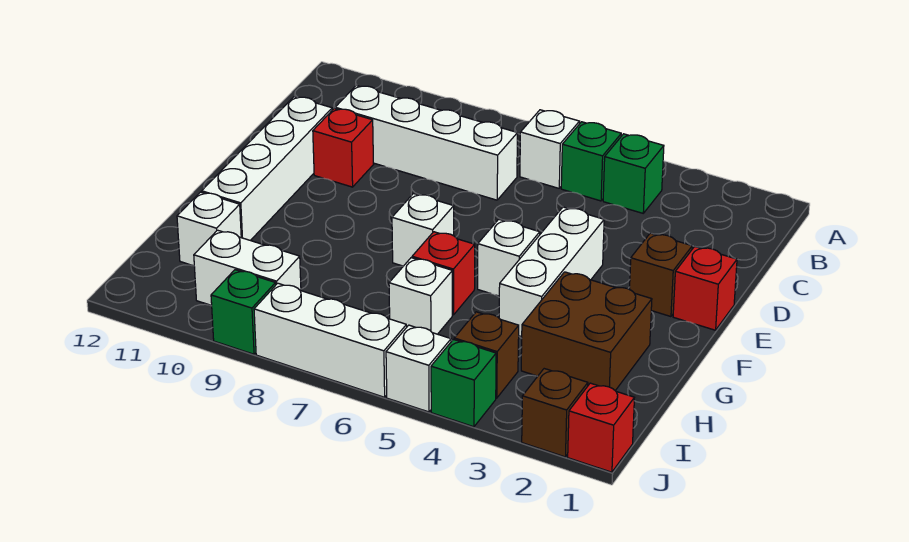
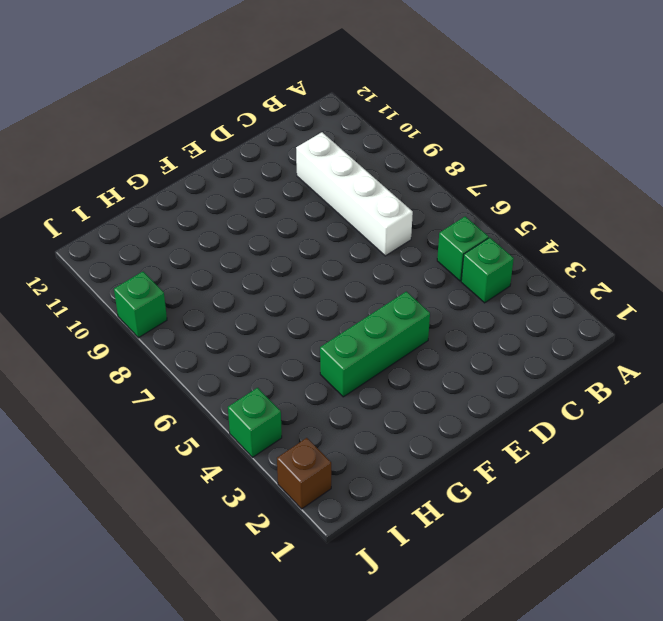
green 1x3 brick [320,291,430,397] -> white 1x3 brick [499,207,604,337]
none -> white 1x1 brick [520,110,579,188]
none -> red 1x1 brick [313,108,374,187]
none -> white 1x4 brick [202,97,332,241]

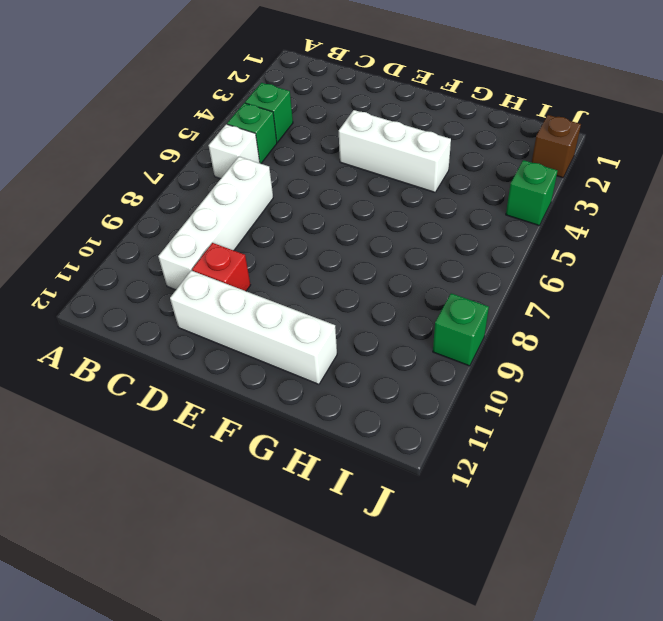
none -> red 1x1 brick [673,246,737,330]
none -> brown 1x1 brick [630,233,692,317]
none -> white 1x1 brick [478,219,540,296]

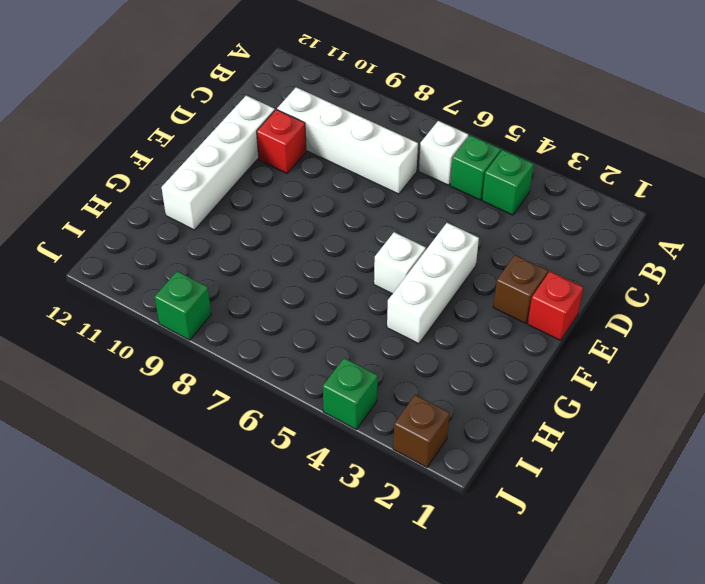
none -> white 1x1 brick [392,194,454,266]
none -> brown 2x2 brick [521,272,652,391]
none -> red 1x1 brick [412,232,475,315]

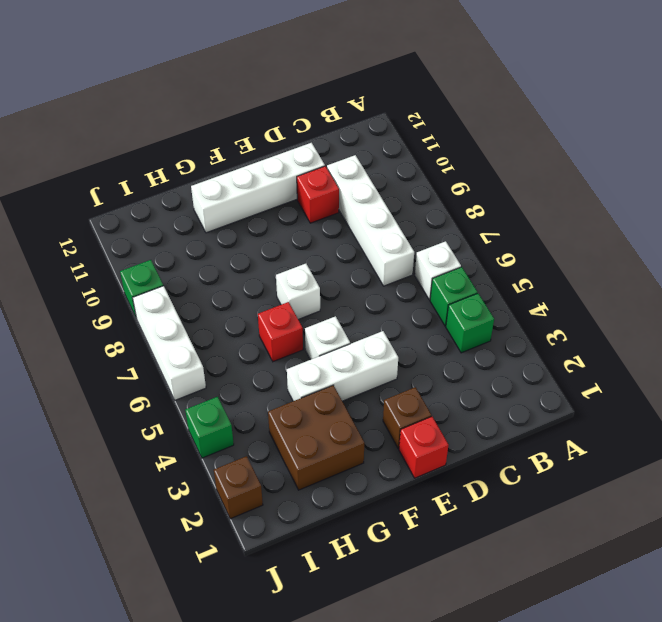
none -> white 1x1 brick [389,258,452,334]
none -> white 1x1 brick [177,192,241,266]
none -> brown 1x1 brick [454,312,519,398]

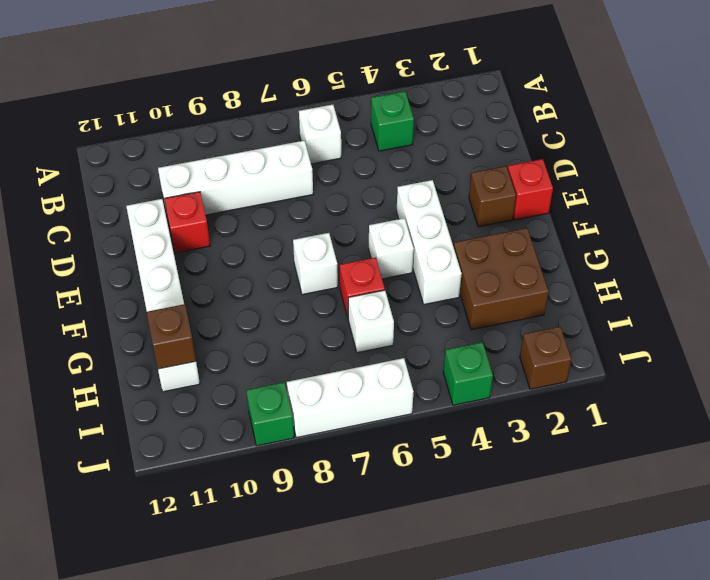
brown 1x1 brick [147,304,196,369] -> brown 1x1 brick moved to [454,312,519,398]
none -> green 1x1 brick [561,122,621,201]
none -> white 1x2 brick [194,230,301,306]
none -> red 1x1 brick [568,383,634,472]

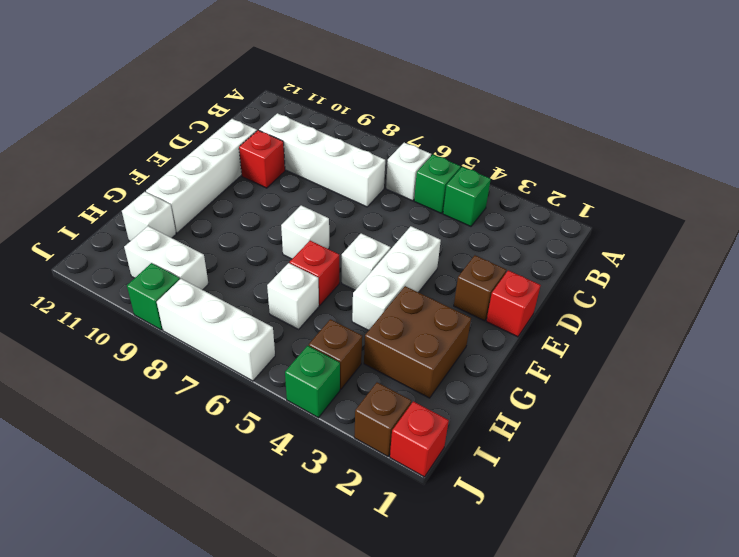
none -> white 1x1 brick [386,325,451,412]

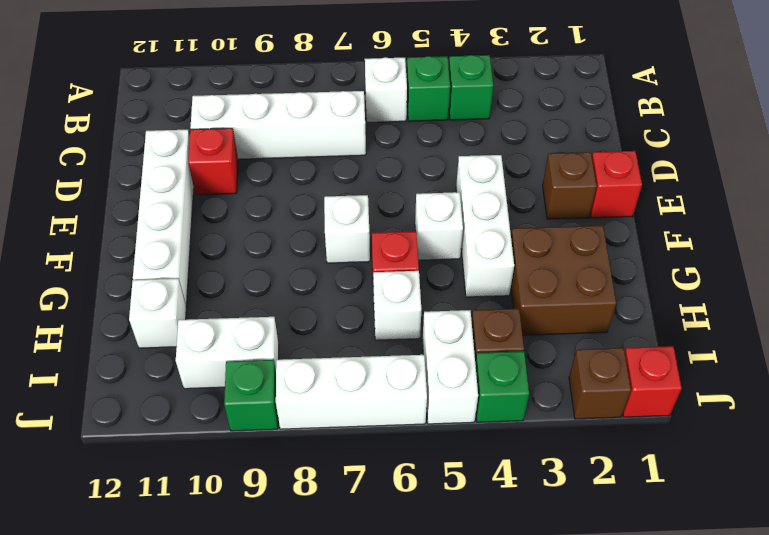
white 1x2 brick [422,310,478,424] -> white 1x1 brick [386,325,451,412]

